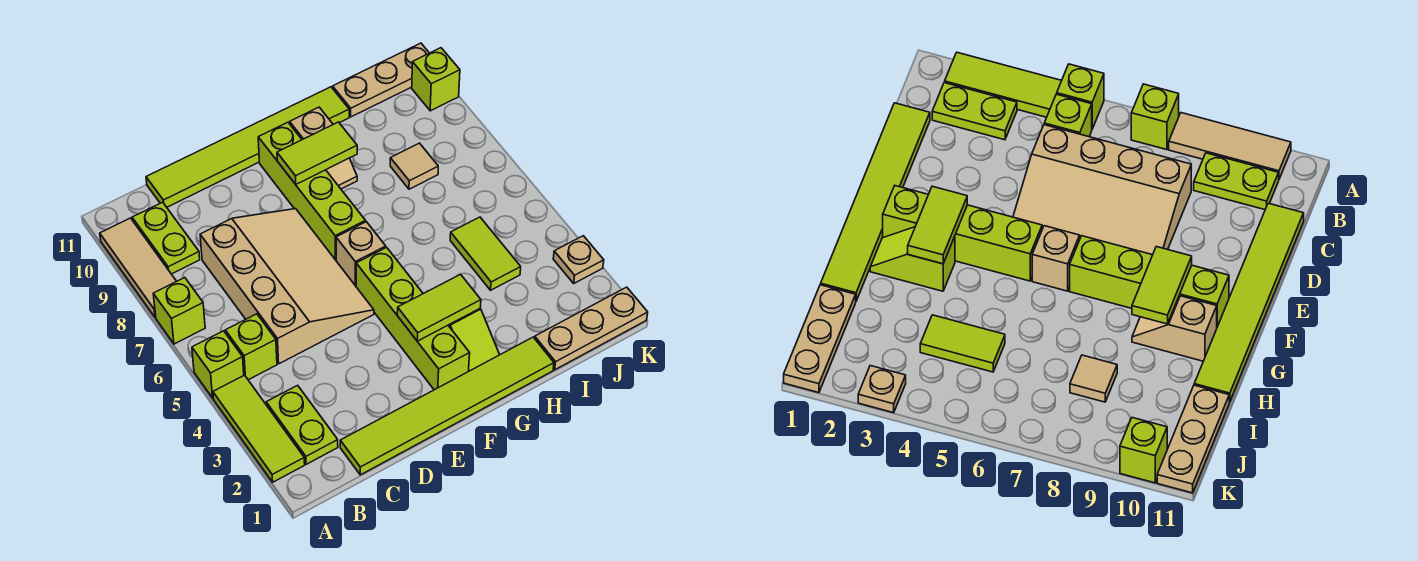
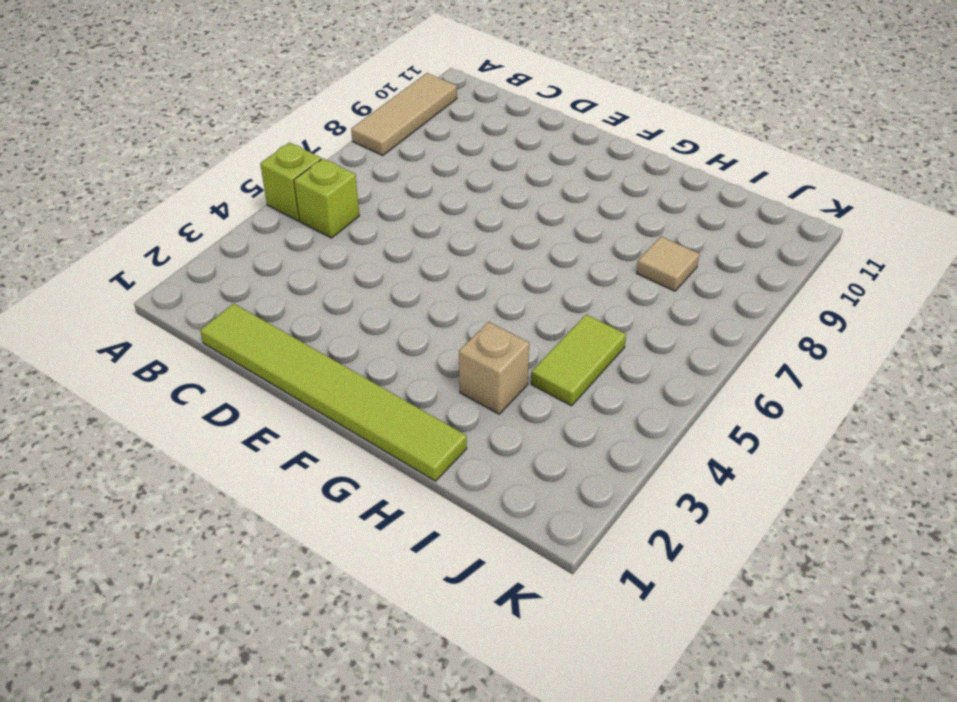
tan 1x1 brick [459,322,529,414] -> tan 1x1 brick moved to [336,222,386,286]
none -> lime 1x3 tile [213,375,305,482]
none -> lime 1x1 brick [153,278,205,344]
none -> lime 1x2 plate [266,385,338,464]

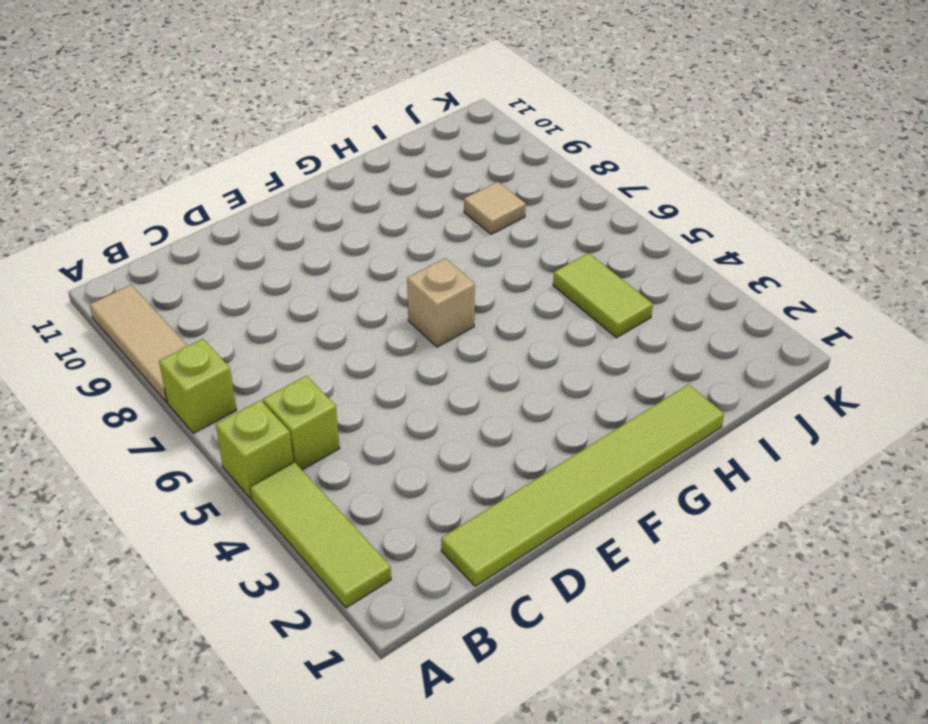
none -> lime 1x2 plate [266,385,338,464]
none -> lime 1x2 plate [132,202,200,274]
none -> tan 3x4 slope [200,209,374,364]

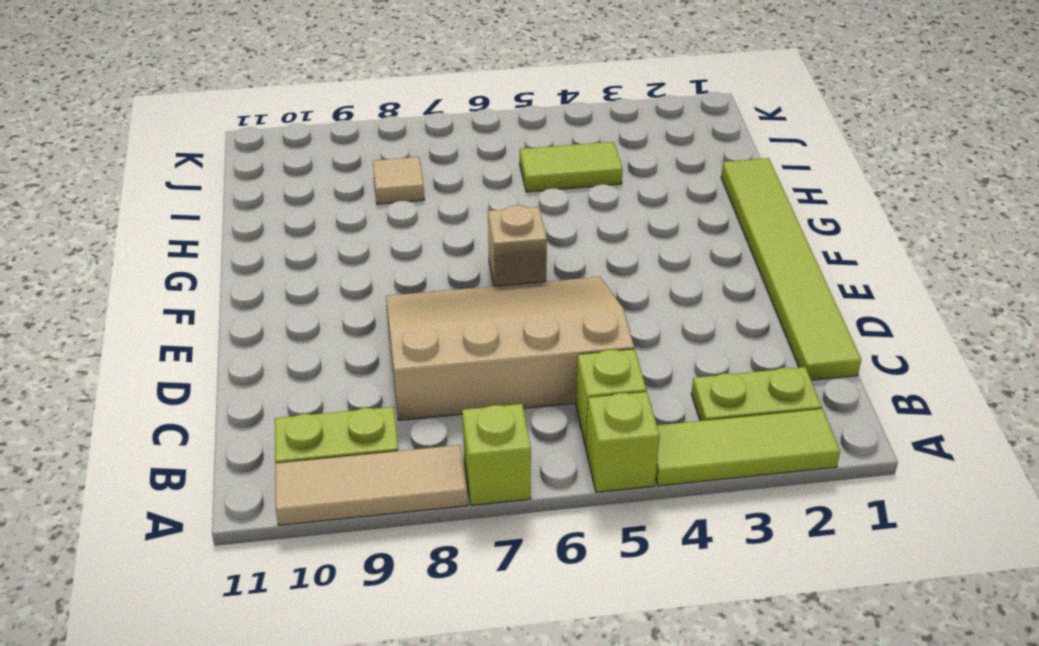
none -> lime 1x6 tile [146,87,349,207]
none -> lime 1x4 brick [356,247,470,390]
none -> lime 1x4 brick [258,122,366,260]

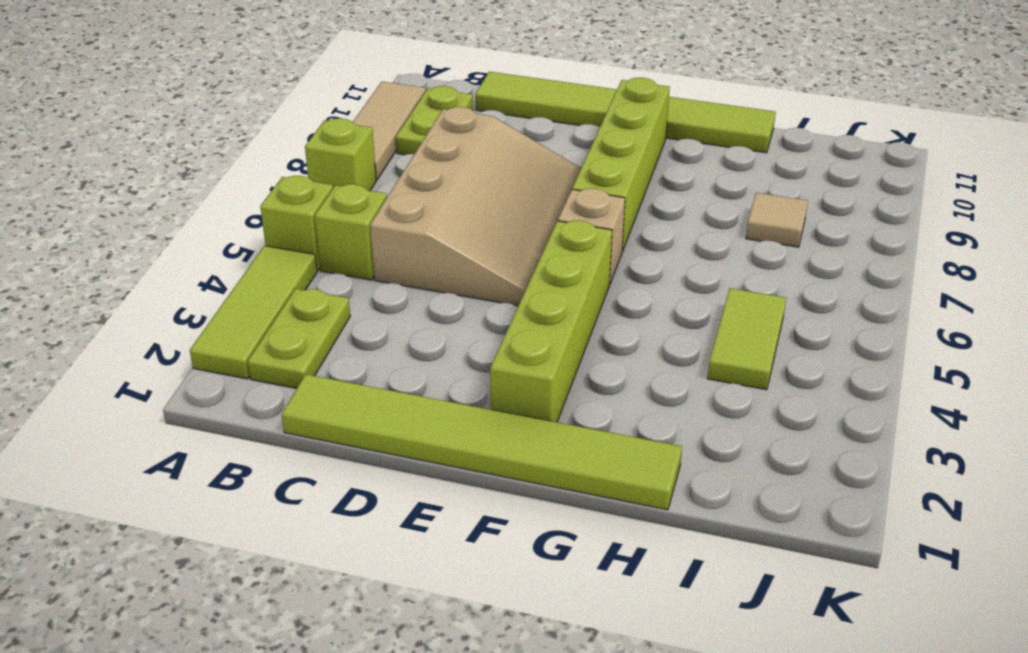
none -> lime 1x2 slope [448,309,500,371]
none -> tan 1x2 slope [290,107,357,189]
none -> tan 1x3 plate [535,287,648,370]

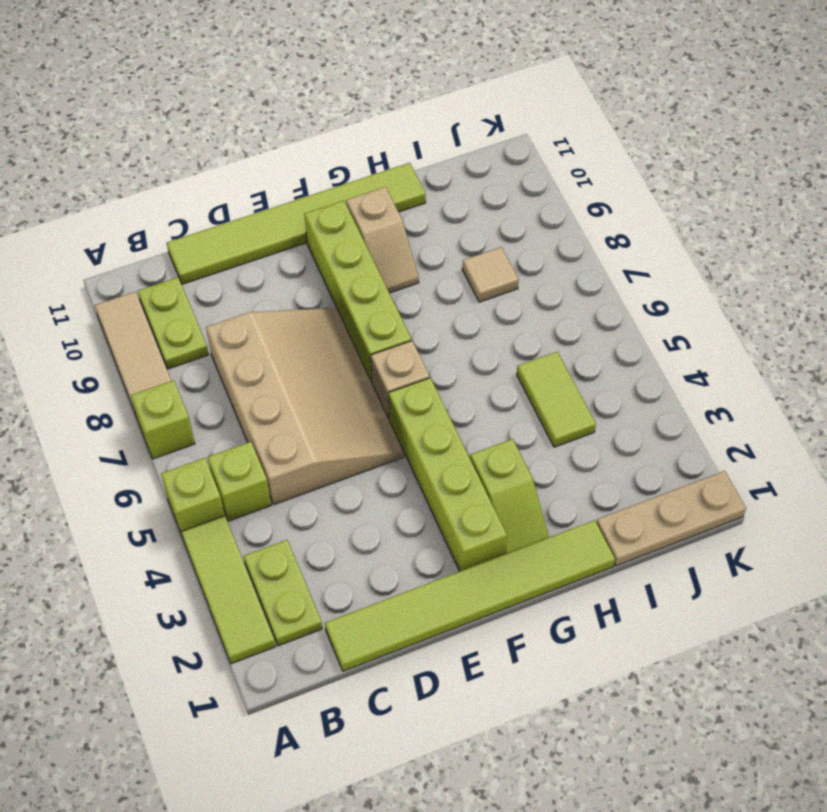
none -> tan 1x3 plate [333,43,429,117]
none -> tan 1x1 plate [553,236,604,283]
none -> lime 1x1 brick [412,48,460,111]

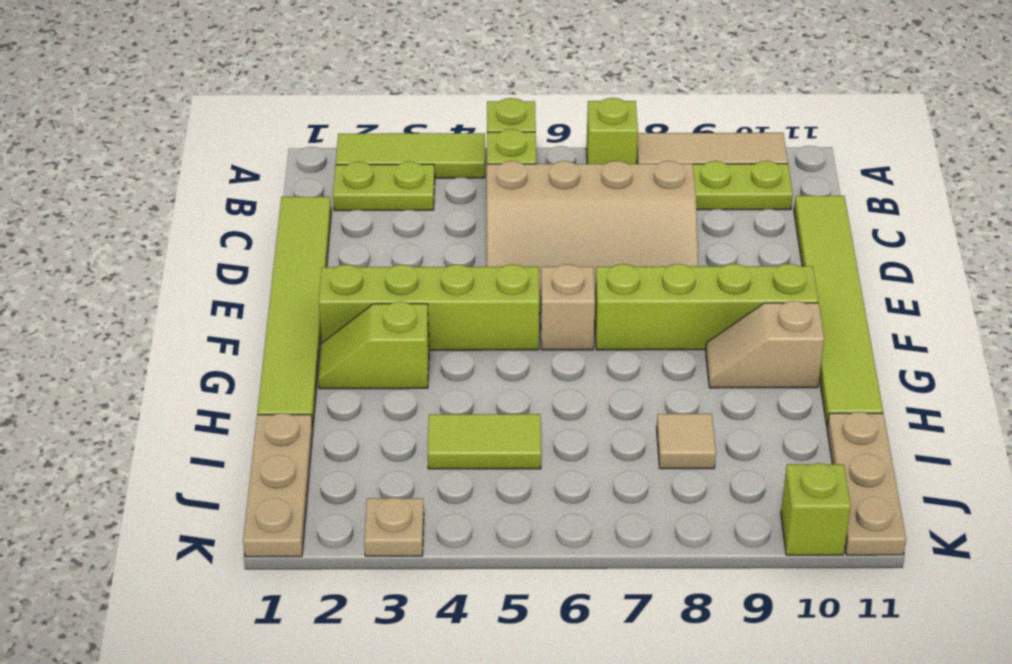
none -> lime 1x2 tile [397,274,481,341]
none -> lime 1x2 tile [277,122,357,184]

